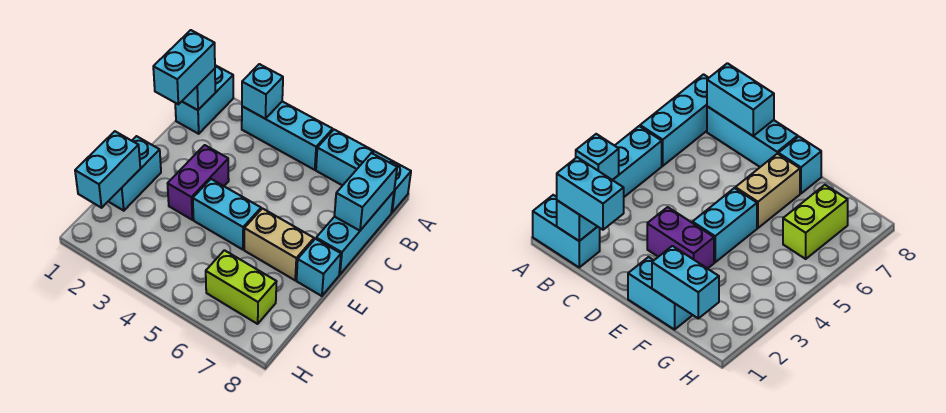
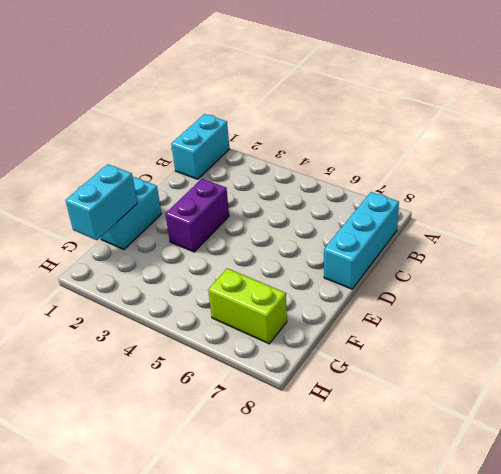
none -> cyan 1x3 brick [242,101,333,170]
none -> cyan 1x3 brick [316,130,411,213]
none -> cyan 1x2 brick [193,179,261,250]

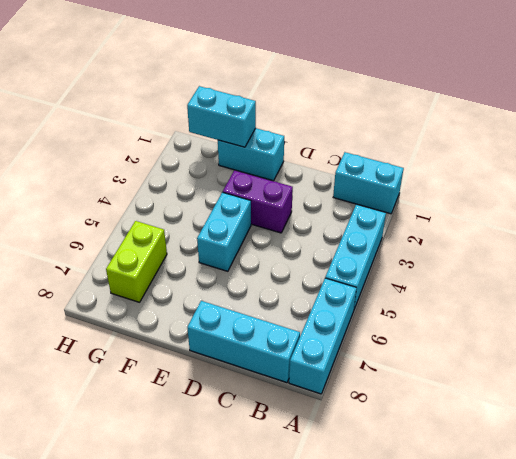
none -> tan 1x2 brick [244,208,314,280]
none -> cyan 1x1 brick [297,239,341,296]
none -> cyan 1x1 brick [242,64,283,119]

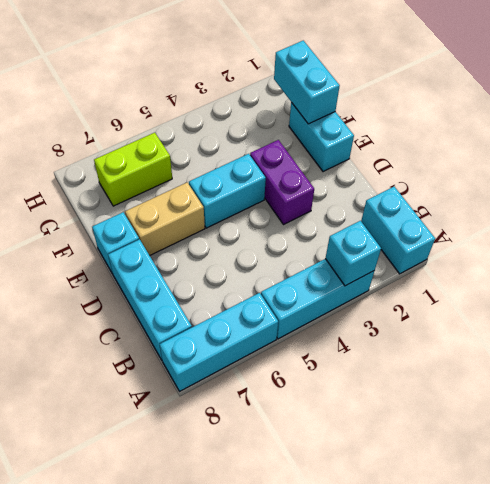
none -> cyan 1x1 brick [182,69,215,110]
none -> cyan 1x2 brick [334,153,397,231]
none -> cyan 1x2 brick [153,30,215,104]

